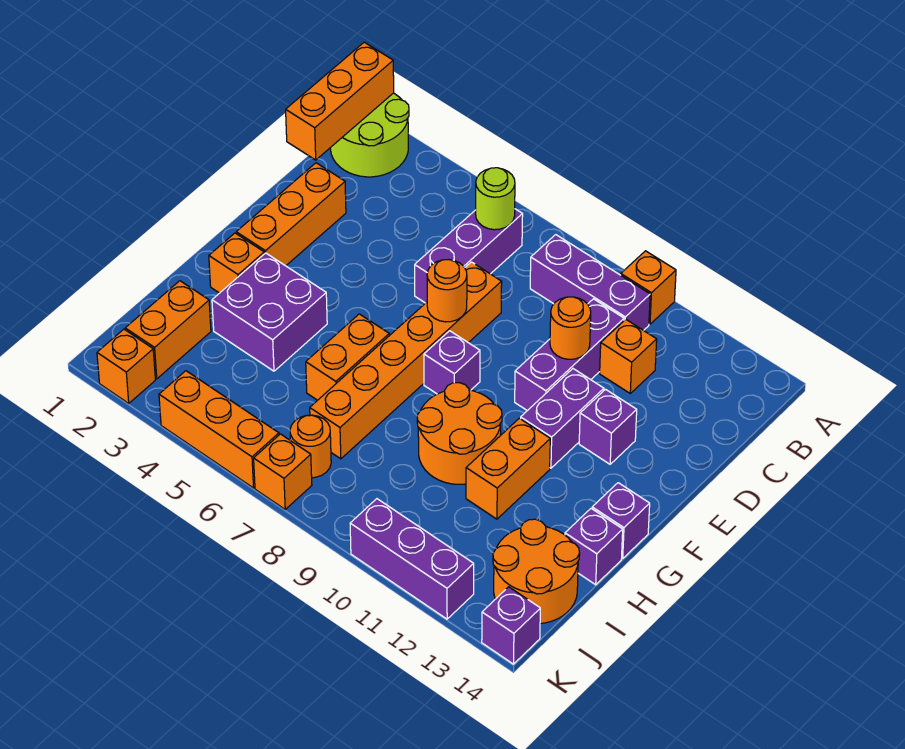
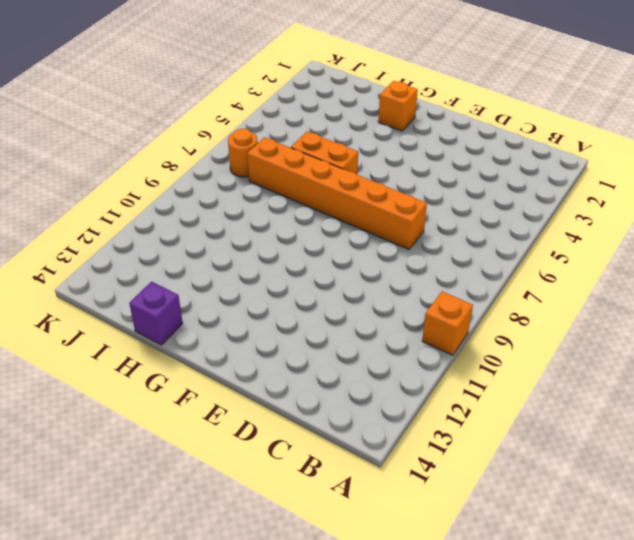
none -> lime 2x2 round brick [330,93,409,177]
none -> purple 1x3 brick [415,209,523,303]
none -> purple 1x3 brick [530,235,650,330]
none -> purple 1x3 brick [515,299,624,411]

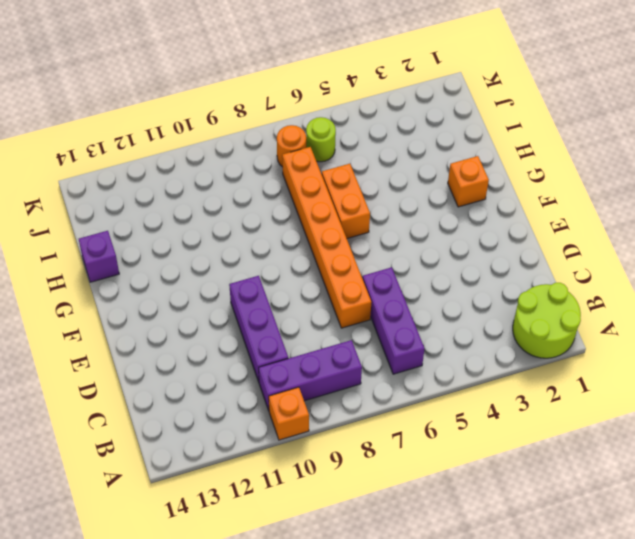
lime 1x1 round brick [306,117,336,162] -> lime 1x1 round brick moved to [476,168,515,230]
none -> orange 1x1 brick [600,319,657,393]
none -> orange 1x3 brick [236,163,346,266]
none -> purple 1x2 brick [521,369,604,468]
none -> purple 1x1 brick [579,389,637,464]

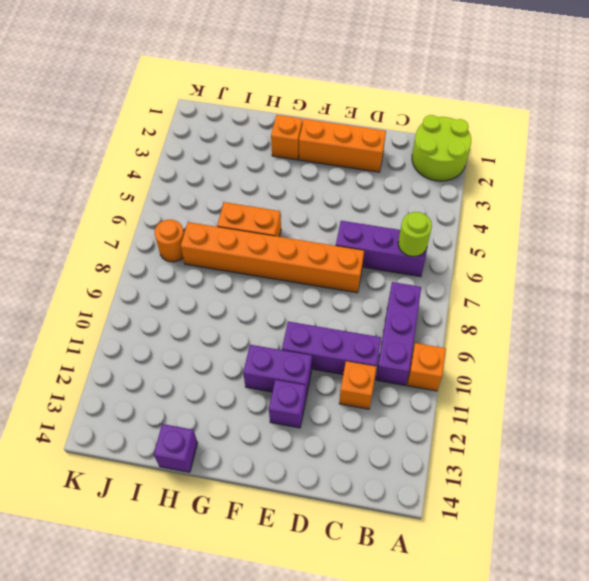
none -> purple 1x1 brick [424,331,480,394]
none -> purple 2x2 brick [212,253,327,371]
none -> orange 2x2 round brick [417,383,502,484]
none -> orange 1x2 brick [466,418,550,519]

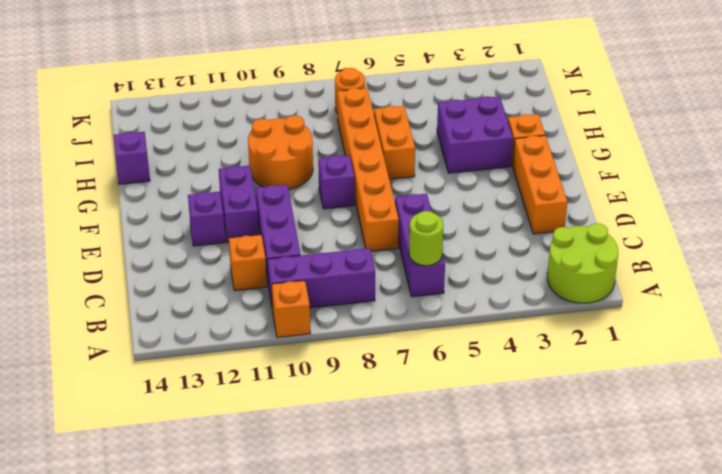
none -> orange 1x2 brick [466,418,550,519]
none -> purple 1x1 brick [592,483,650,559]
none -> orange 1x2 brick [125,281,211,379]
none -> orange 2x2 round brick [493,519,580,624]

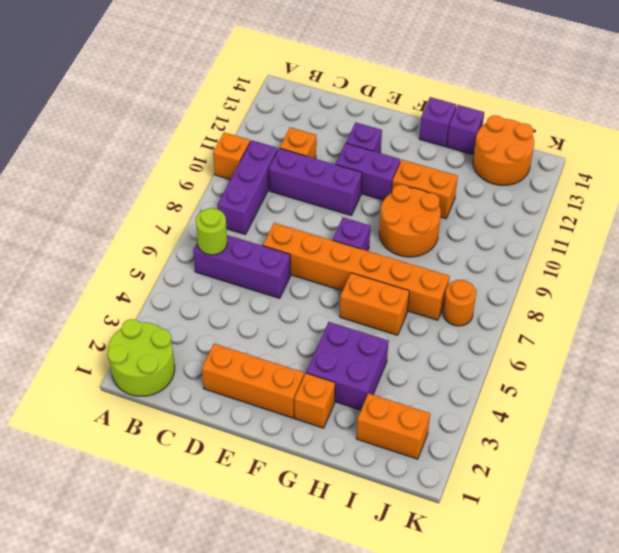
none -> orange 1x1 brick [97,329,155,403]
none -> orange 1x3 brick [159,371,279,488]
none -> orange 1x1 brick [254,434,312,509]
none -> purple 1x3 brick [350,499,474,619]

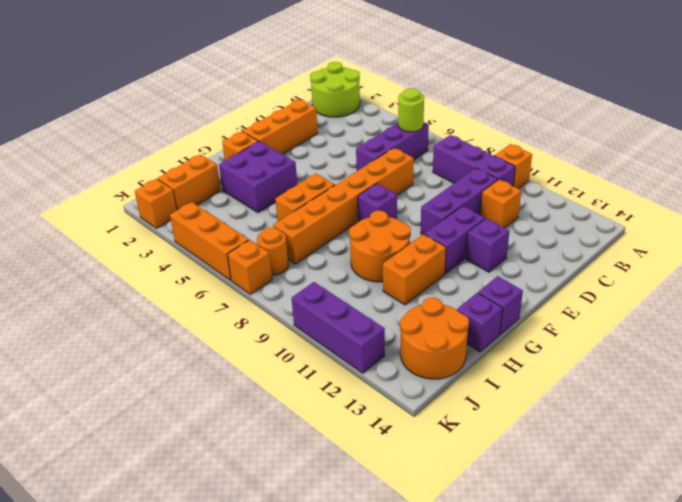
none -> purple 1x1 brick [482,587,540,664]
none -> orange 1x3 brick [286,42,394,160]
none -> orange 1x1 round brick [550,297,591,359]
none -> orange 1x1 round brick [427,260,467,322]

